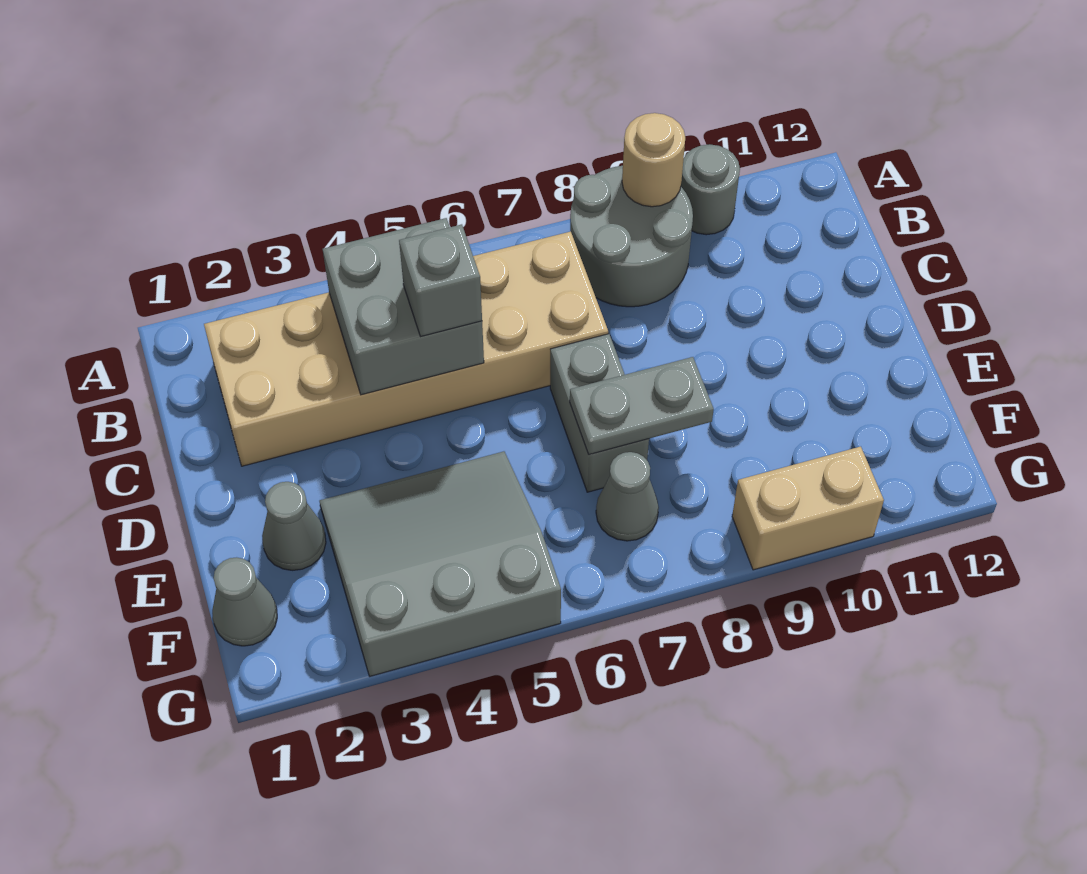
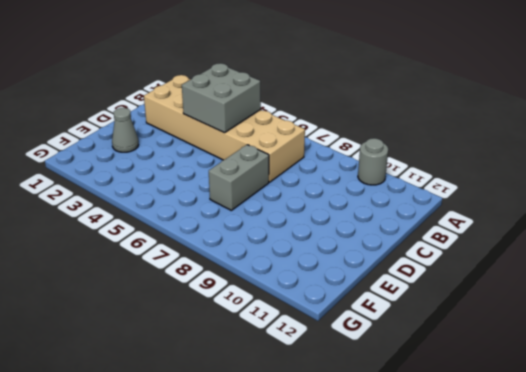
none -> grey 2x2 round brick [570,166,693,307]
none -> grey 3x3 slope [320,451,561,676]
none -> grey 1x1 cone [212,557,277,646]

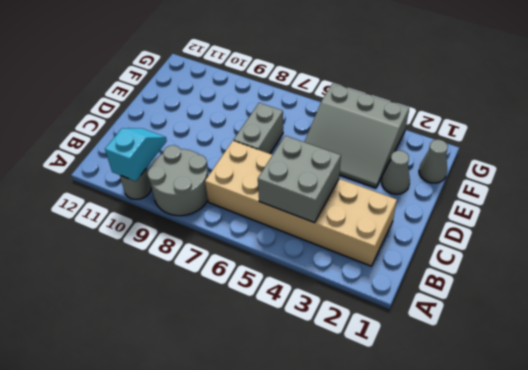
cyan 1x2 slope [105,128,167,181] -> none
none -> grey 1x1 cone [596,452,659,541]
none -> tan 1x2 brick [732,447,884,570]
none -> tan 1x1 round brick [622,113,685,207]

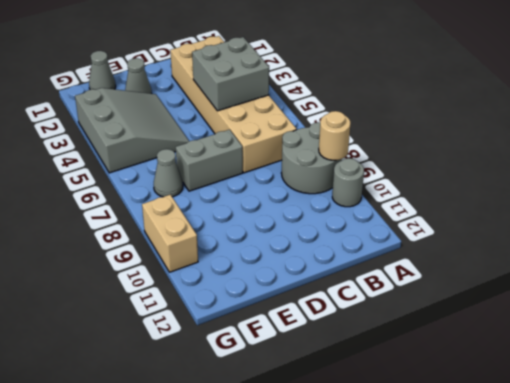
none -> grey 1x2 plate [570,357,714,454]
none -> grey 1x1 brick [399,224,482,336]

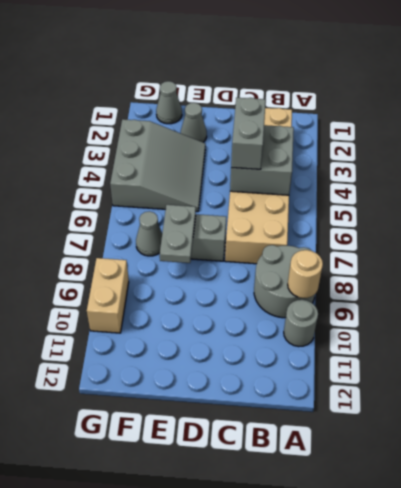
grey 1x2 brick [231,98,266,169] -> grey 1x1 brick [399,224,482,336]

